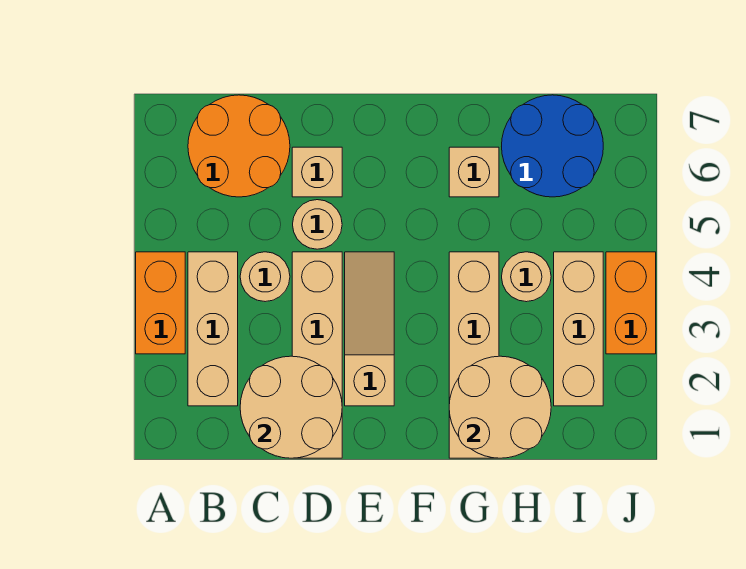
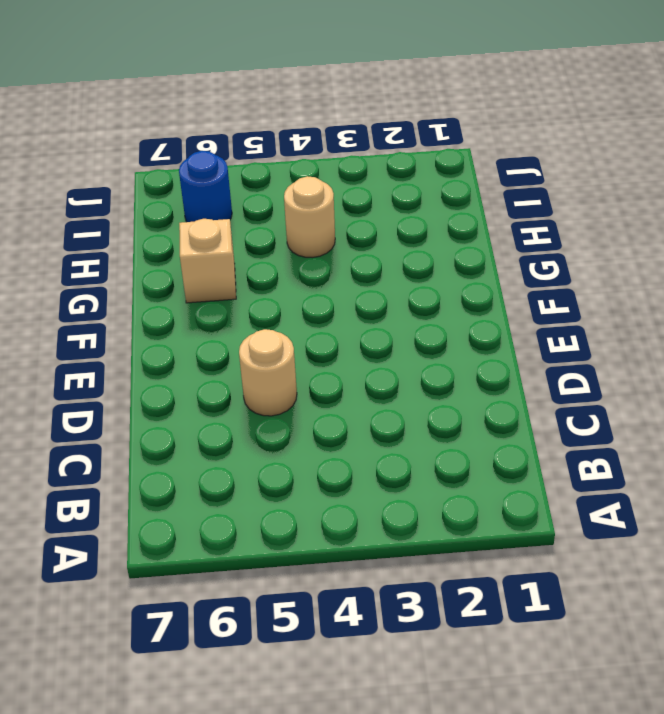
blue 1x1 round brick [179,151,232,222] -> blue 2x2 round brick [502,95,603,197]
none -> orange 1x2 brick [136,252,185,354]
none -> tan 1x3 brick [188,252,238,406]
none -> orange 2x2 round brick [188,95,290,197]

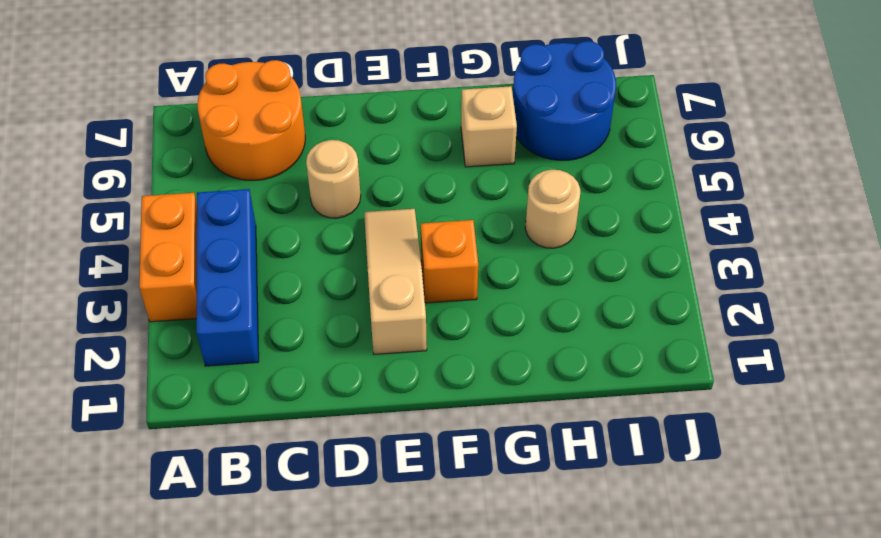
blue 1x3 brick [196,189,259,366] -> tan 1x3 brick [188,252,238,406]
orange 1x1 brick [421,220,478,303] -> none
none -> tan 1x1 round brick [240,252,290,302]
none -> tan 1x4 brick [292,252,342,458]
none -> tan 1x1 brick [292,147,342,197]

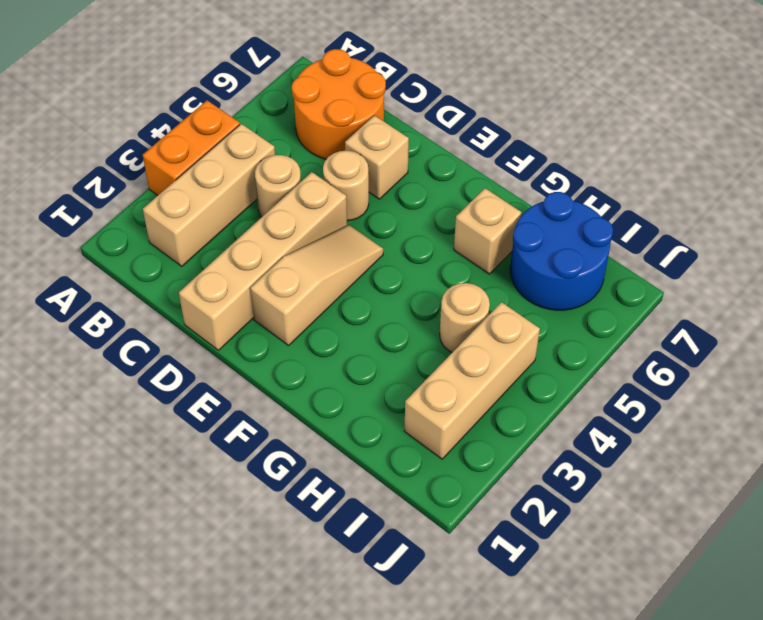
none -> tan 1x4 brick [449,252,499,458]
none -> orange 1x2 brick [606,252,656,354]
none -> tan 2x2 round brick [240,356,342,458]

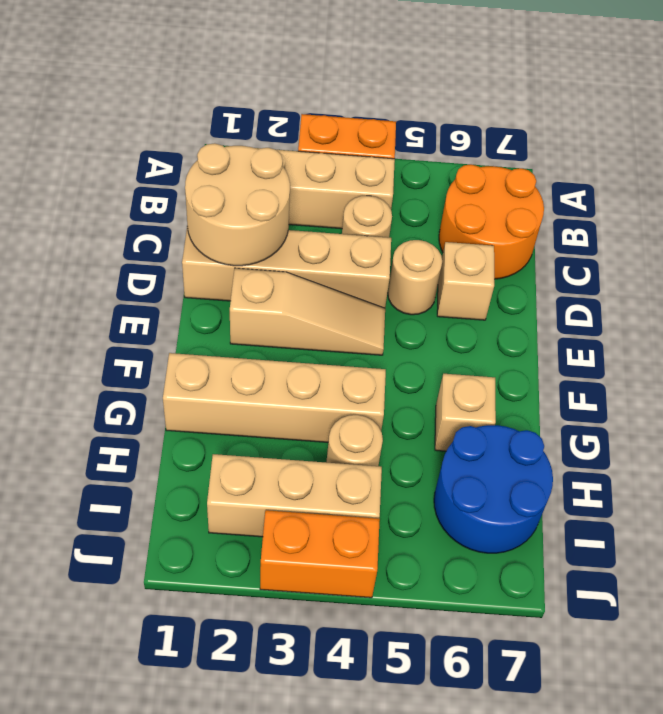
none -> tan 2x2 round brick [449,356,551,458]

